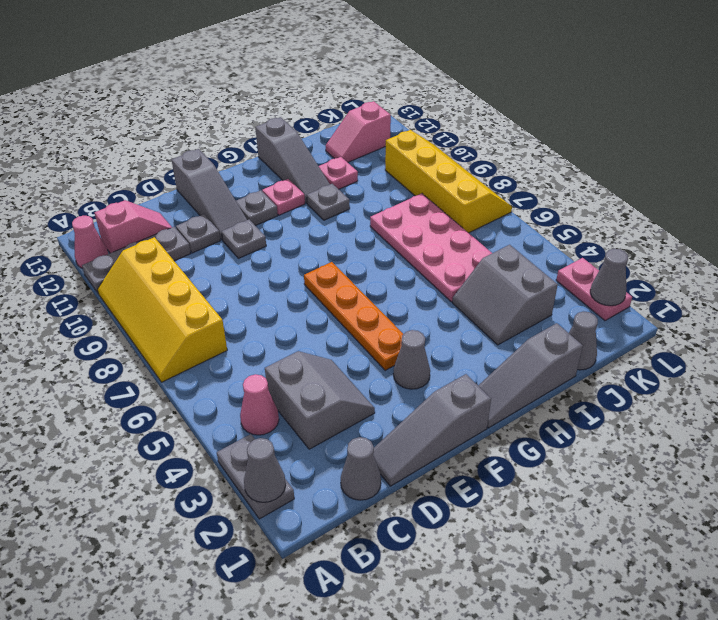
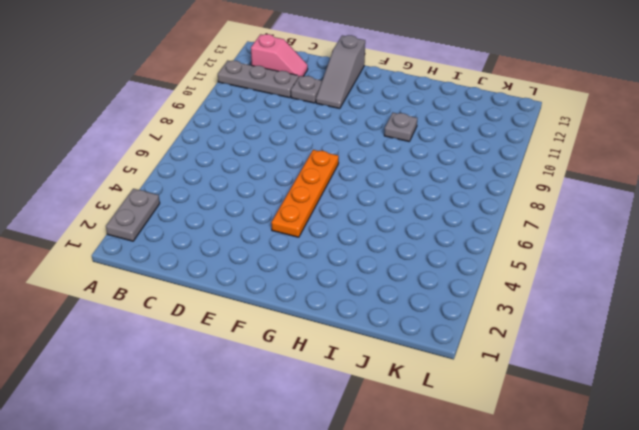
none -> yellow 2x4 slope [97,237,227,382]
none -> pink 1x1 cone [72,216,108,268]
none -> pink 1x1 cone [240,374,279,435]

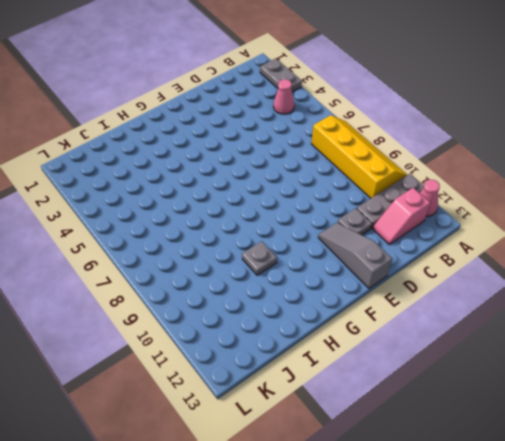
none -> grey 1x1 cone [341,437,381,500]
none -> grey 2x2 slope [265,351,375,449]
none -> grey 1x3 slope [373,374,491,486]

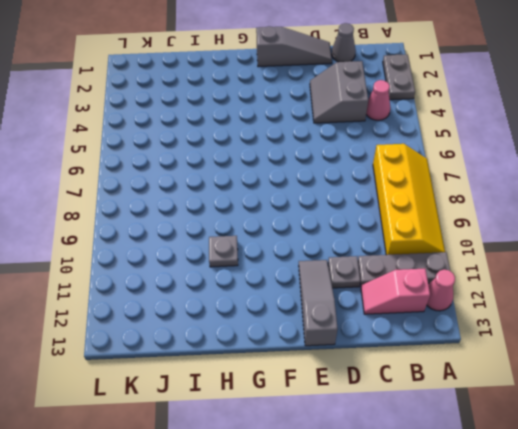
none -> grey 1x1 plate [221,220,266,258]
none -> grey 1x1 cone [393,330,430,389]
none -> orange 1x4 plate [304,262,403,370]

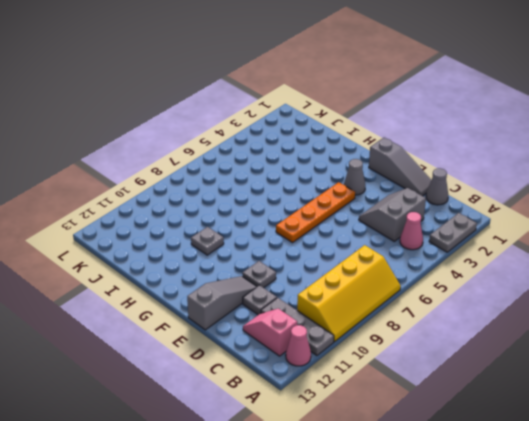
none -> grey 1x1 plate [236,190,278,226]
none -> grey 1x3 slope [478,323,583,428]
none -> pink 1x1 plate [262,179,305,215]

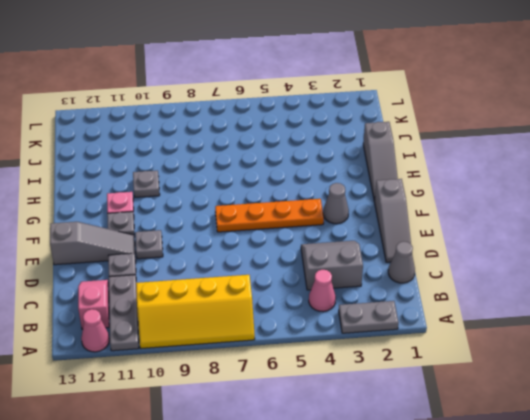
none -> grey 1x3 slope [255,117,330,203]
none -> grey 2x2 slope [452,245,558,345]
none -> pink 2x4 plate [370,193,492,302]

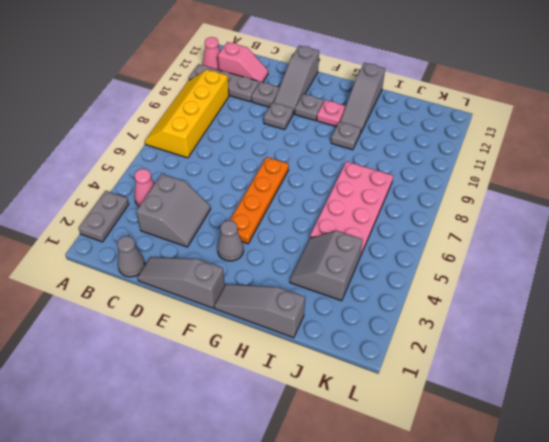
none -> pink 1x1 plate [319,157,358,189]
none -> grey 1x1 cone [569,311,598,370]
none -> pink 1x2 slope [326,101,391,162]

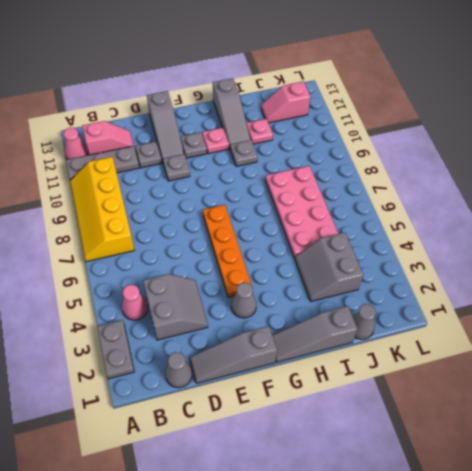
none -> yellow 2x4 slope [385,130,512,233]
none -> pink 1x2 plate [556,258,632,321]
none -> grey 1x1 cone [244,438,286,502]

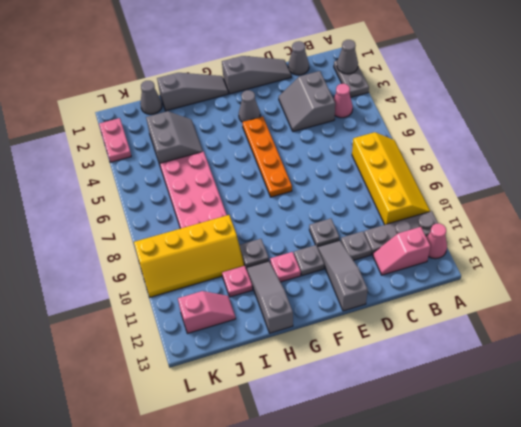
yellow 2x4 slope [134,215,245,297] -> yellow 2x4 slope turned to [385,130,512,233]
none -> grey 1x1 cone [590,249,628,306]

